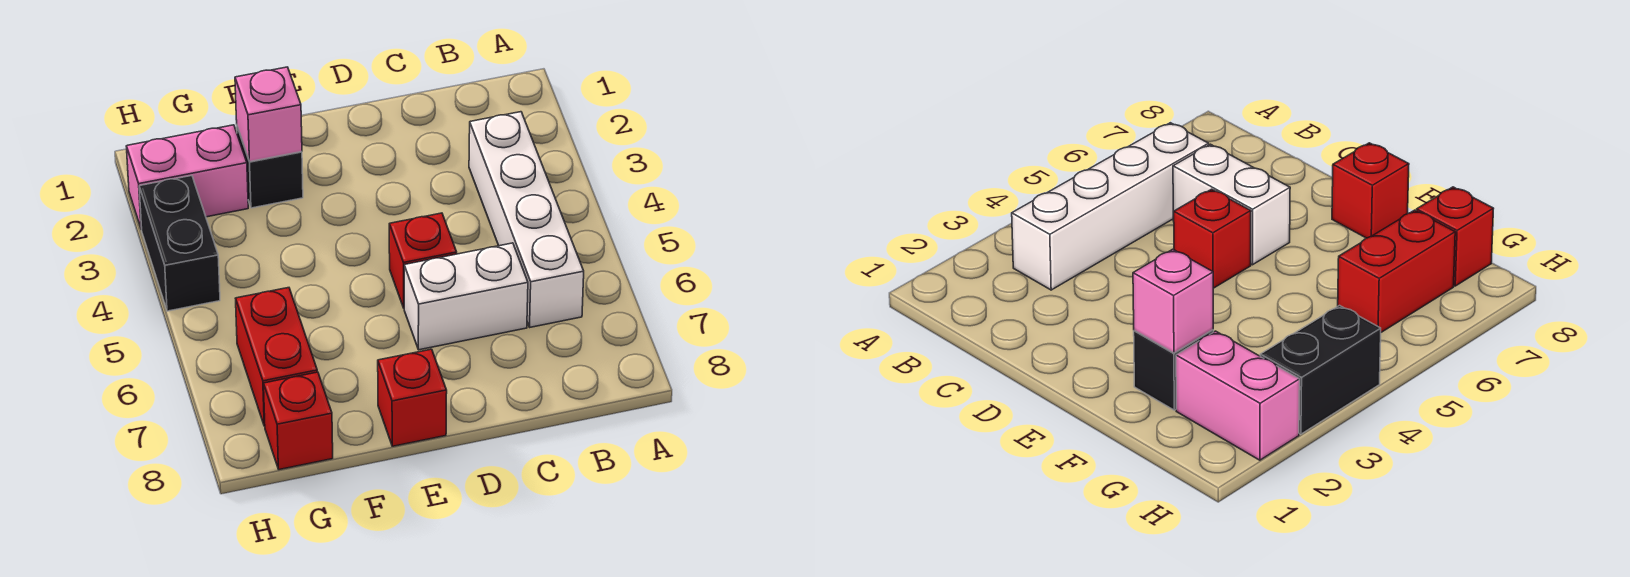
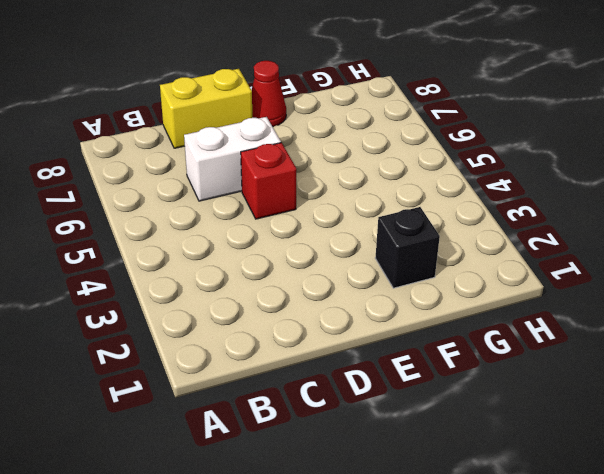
yellow 1x2 brick [160,69,252,148] -> none
red 1x1 cone [252,61,286,127] -> red 1x1 brick [378,349,447,446]
none -> white 1x4 brick [469,112,584,327]
none -> pink 1x2 brick [126,125,248,230]

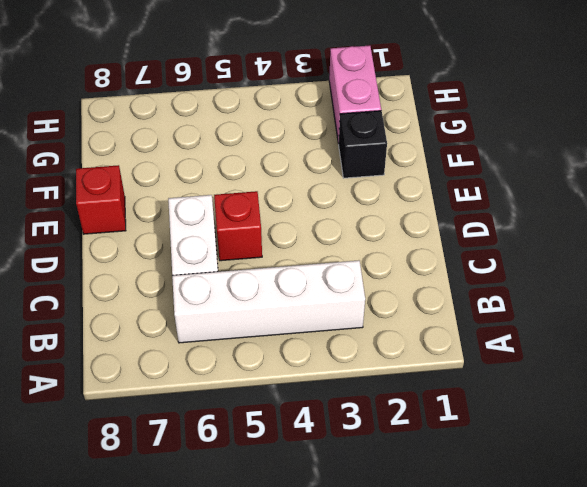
none -> red 1x2 brick [236,288,317,426]
none -> red 1x1 brick [264,372,333,470]

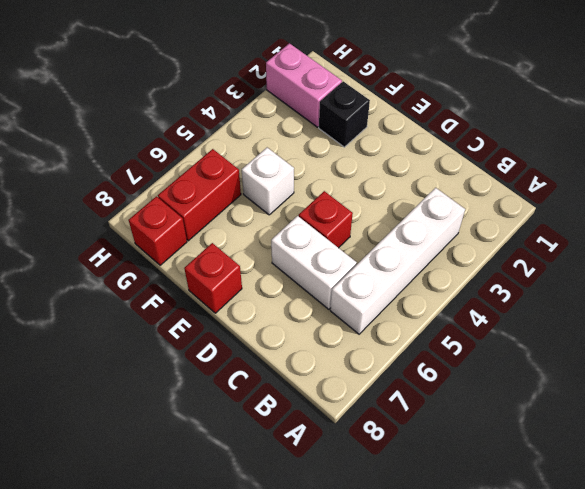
white 1x1 brick [242,148,294,215] -> none
none -> black 1x2 brick [139,176,220,311]
none -> pink 1x1 brick [235,67,302,162]

